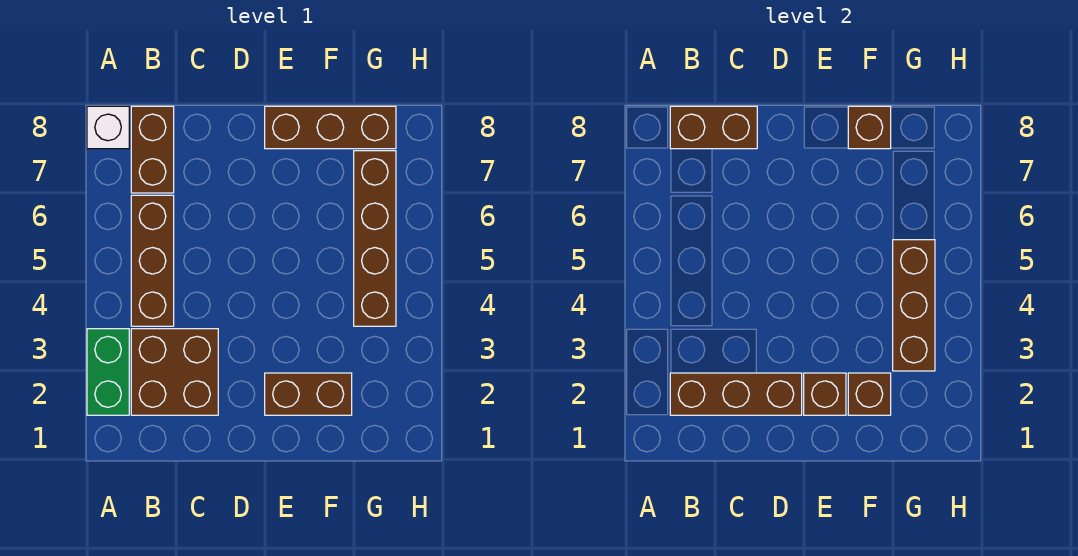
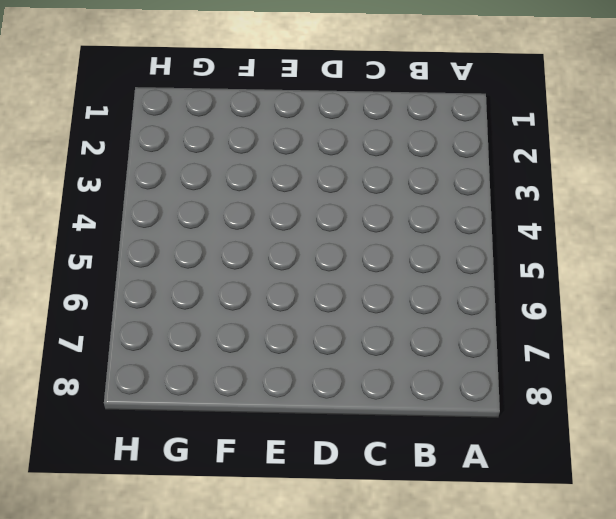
none -> green 1x2 brick [87,329,129,415]
none -> white 1x1 brick [87,106,129,149]
none -> brown 2x2 brick [131,329,218,415]

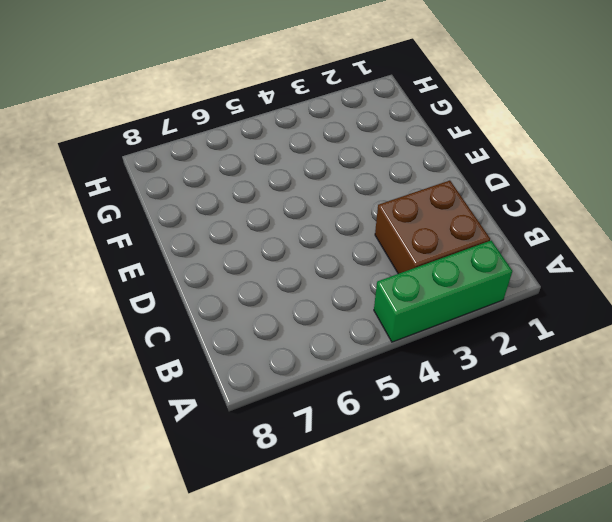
green 1x3 brick [374,241,512,342] -> green 1x2 brick [87,329,129,415]
none -> white 1x1 brick [87,106,129,149]
none -> brown 1x3 brick [131,195,174,326]
none -> brown 1x2 brick [131,106,174,193]

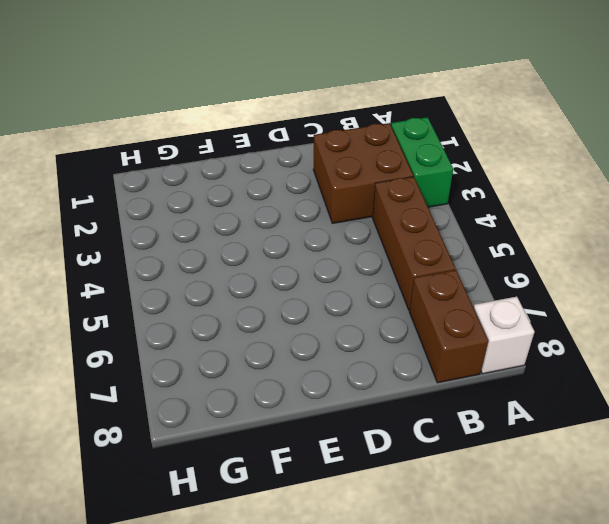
none -> brown 1x2 brick [265,373,352,415]
none -> brown 1x3 brick [265,106,396,149]
none -> brown 1x4 brick [354,151,396,326]

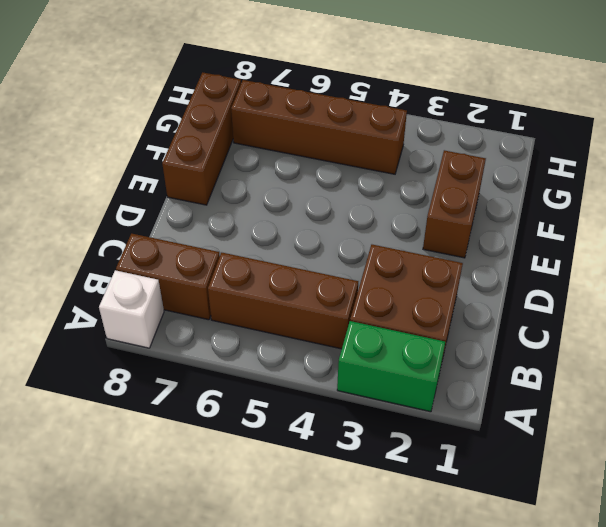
none -> brown 1x3 brick [670,373,802,415]
none -> brown 1x2 brick [670,106,757,149]
none -> brown 1x1 brick [804,373,846,415]

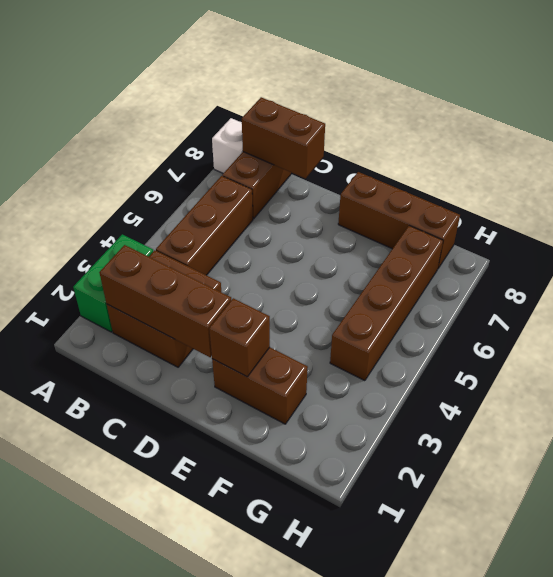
none -> brown 1x1 brick [848,373,891,415]
none -> brown 1x1 brick [848,106,891,149]
none -> brown 1x3 brick [893,240,935,371]

